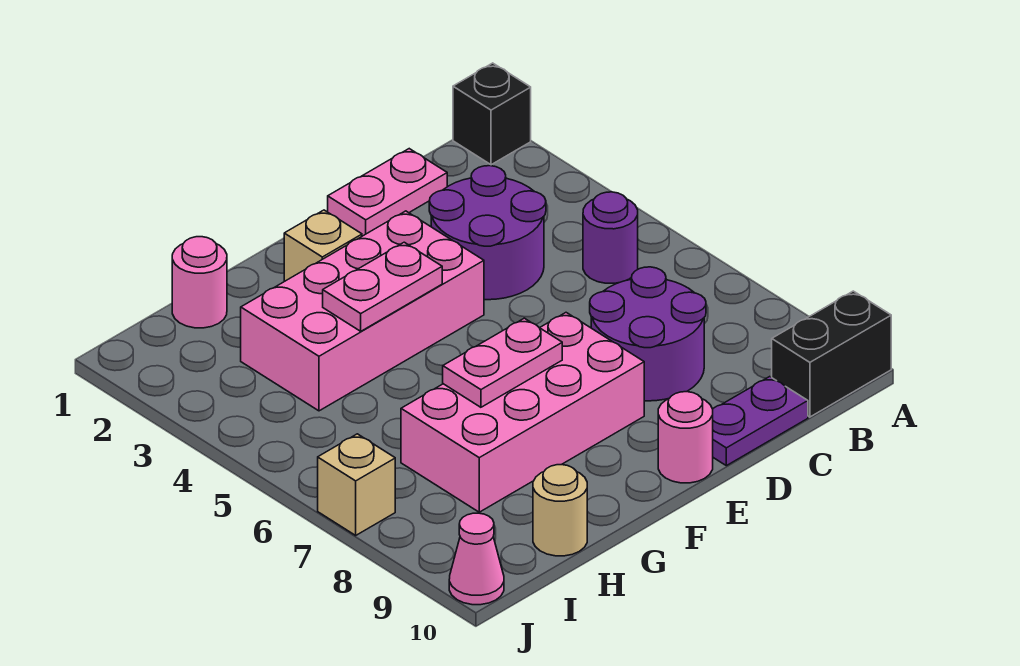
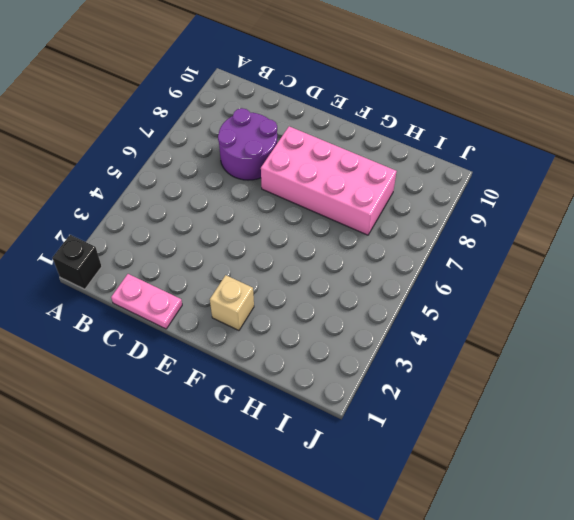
none -> black 1x2 brick [772,291,891,417]
none -> purple 1x1 round brick [583,192,638,283]
none -> purple 2x2 round brick [429,166,546,300]

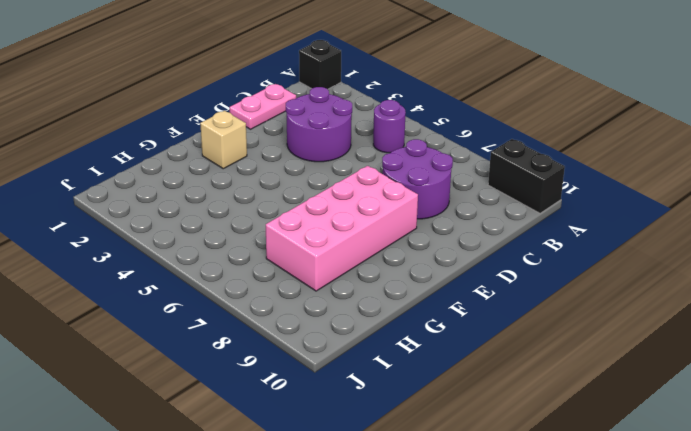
black 1x2 brick [488,139,565,213] -> black 1x2 brick turned to [772,291,891,417]
none -> purple 1x2 plate [713,377,808,466]
none -> pink 2x4 brick [241,211,484,411]
none -> pink 1x1 round brick [658,392,713,483]

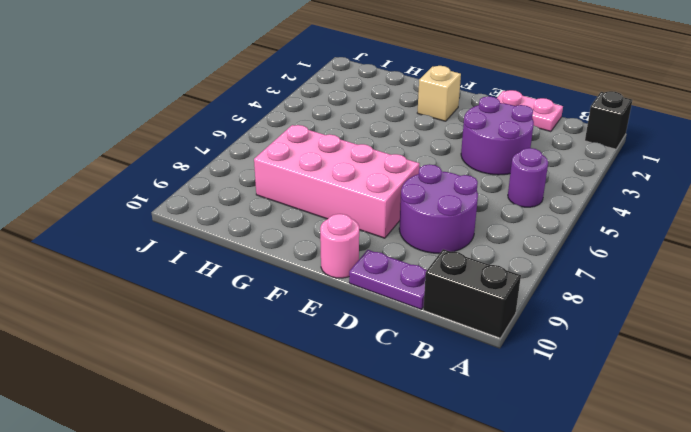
none -> pink 2x4 brick [241,211,484,411]
none -> pink 1x1 round brick [172,237,227,328]
none -> tan 1x1 round brick [533,465,587,556]

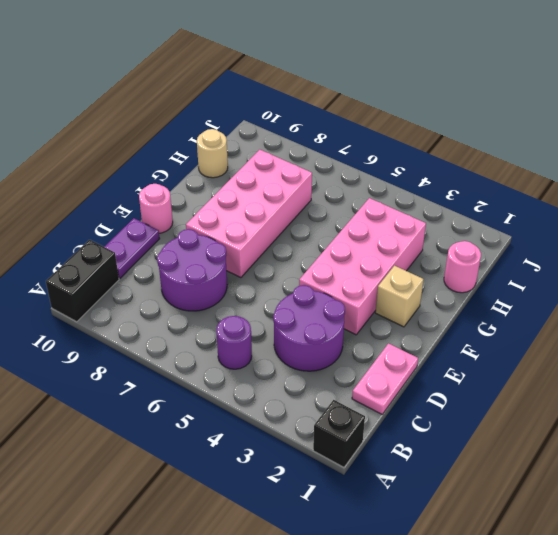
none -> tan 1x1 brick [318,434,395,535]
none -> pink 1x1 cone [449,513,504,605]
none -> pink 1x2 plate [323,242,442,331]

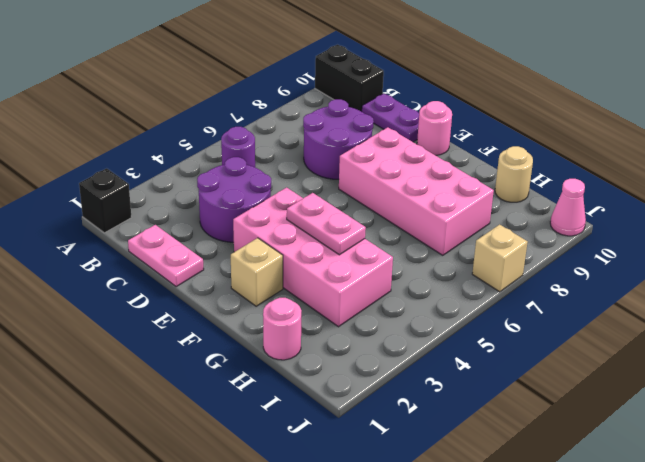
none -> pink 1x2 plate [443,318,562,407]

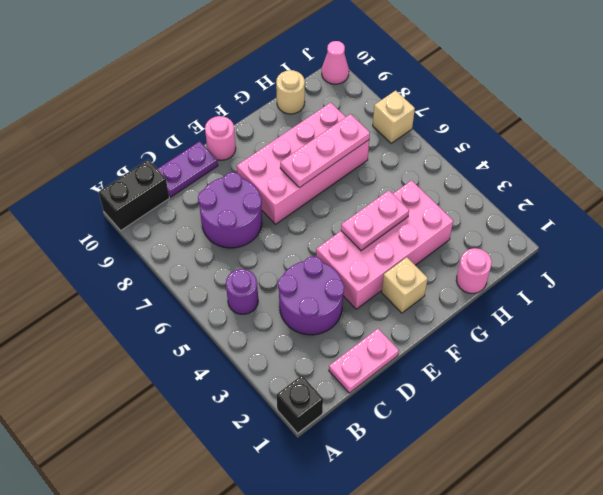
pink 1x3 plate [280,114,370,188] -> pink 1x2 plate [443,318,562,407]

